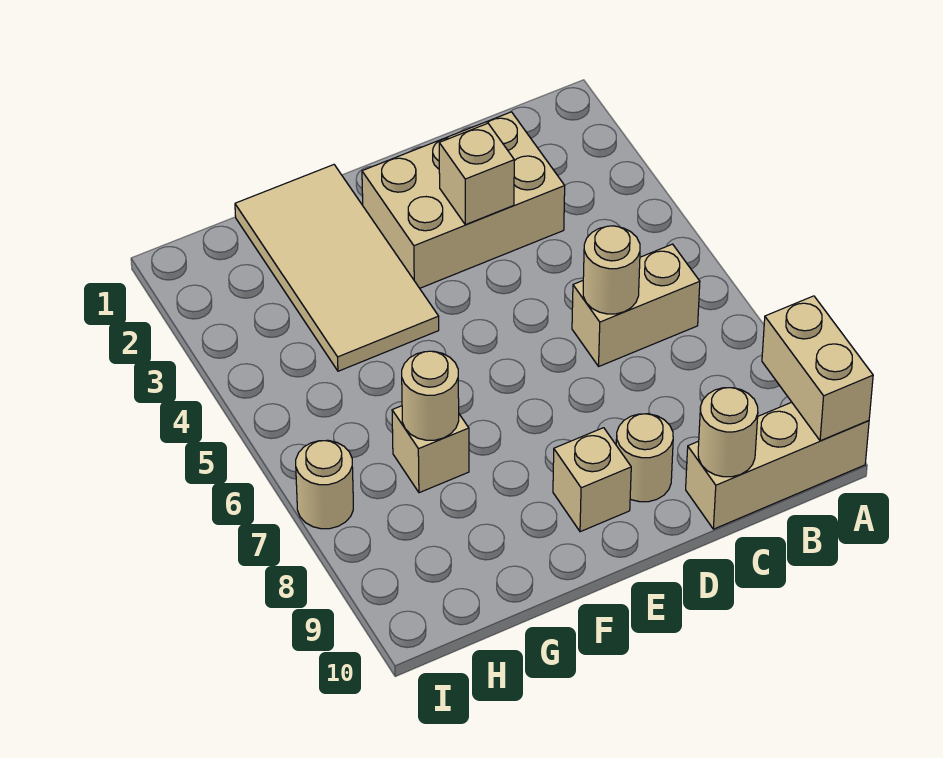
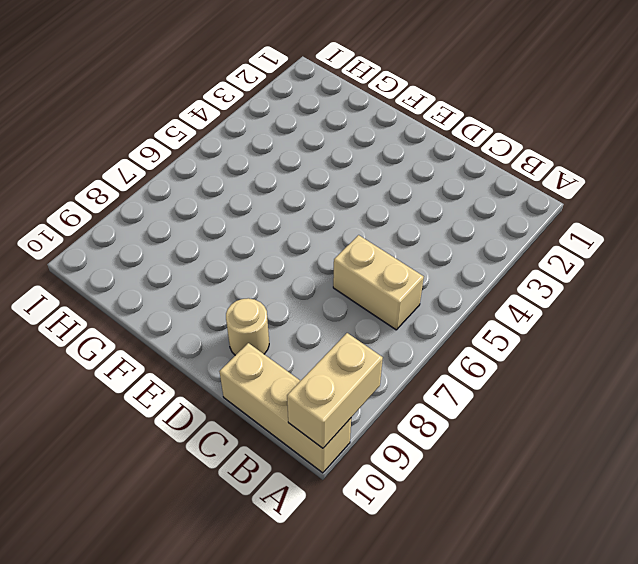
none -> tan 2x3 brick [362,112,565,288]
none -> tan 1x1 brick [553,428,631,532]
none -> tan 2x4 tile [235,165,439,371]

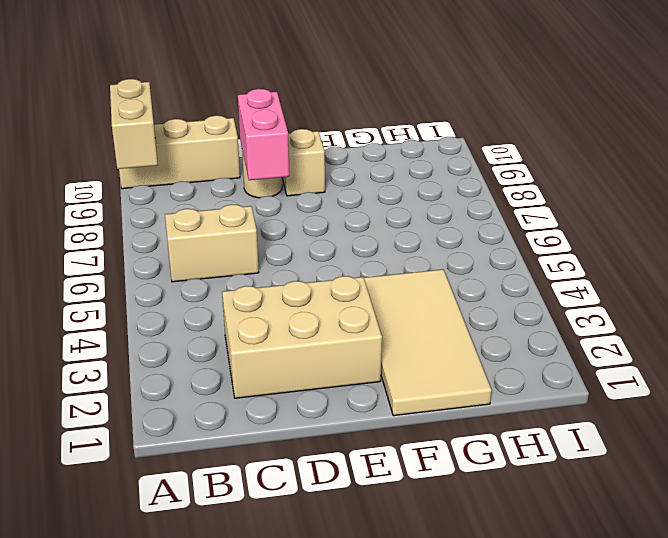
pink 1x2 brick [238,89,289,180] -> none
none -> tan 1x1 brick [392,406,469,493]
none -> tan 1x1 round brick [296,440,353,529]
none -> tan 1x1 round brick [583,226,640,314]

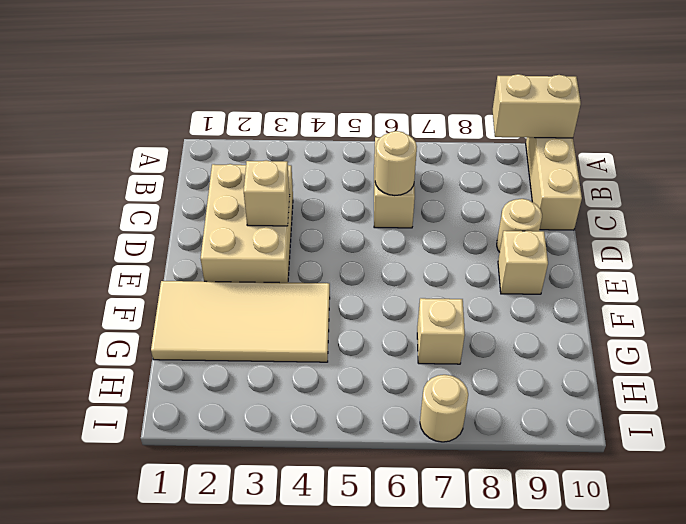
none -> tan 1x1 round brick [698,388,758,477]
none -> tan 1x1 round brick [402,351,459,440]

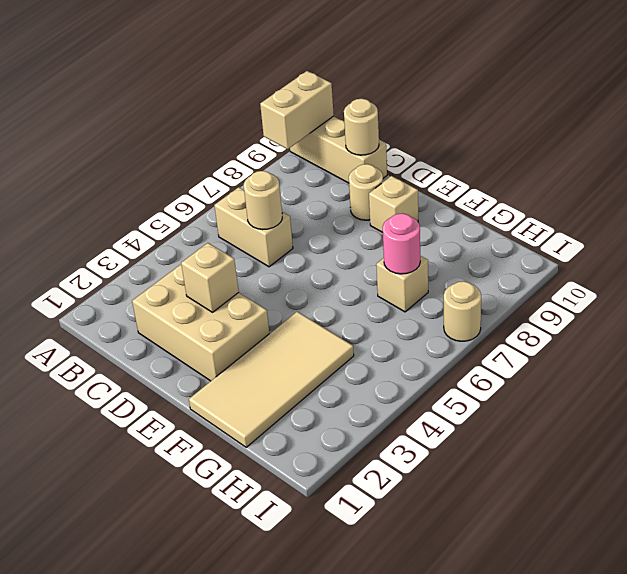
pink 1x1 round brick [383,214,420,274] -> tan 1x1 round brick [402,351,459,440]

